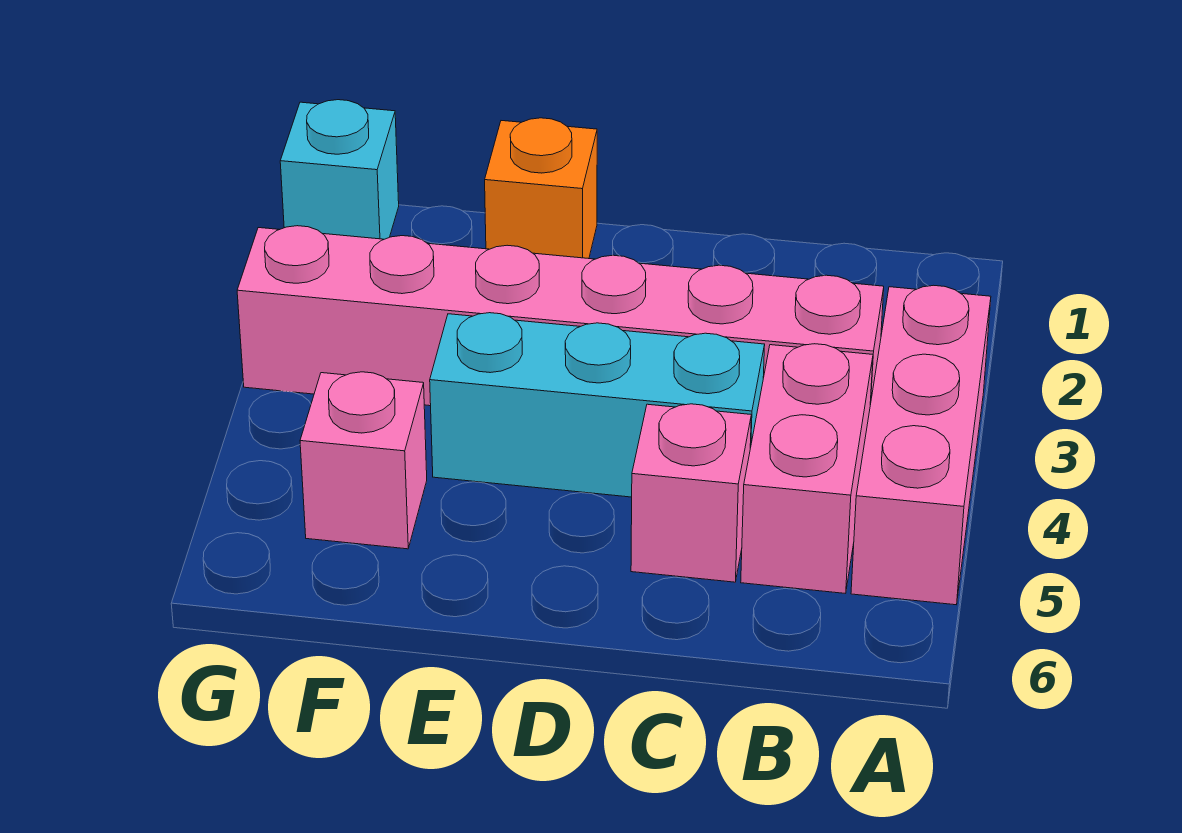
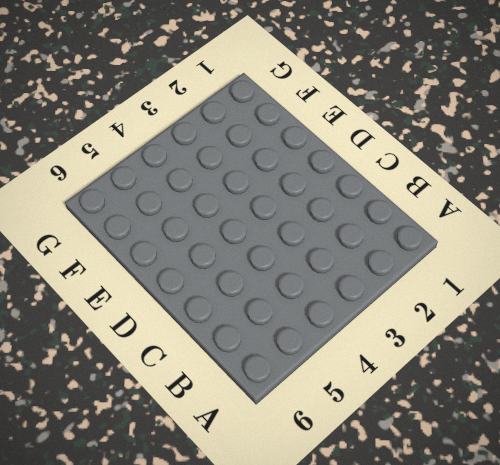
none -> pink 1x3 brick [851,285,991,605]
none -> pink 1x6 brick [237,226,884,406]

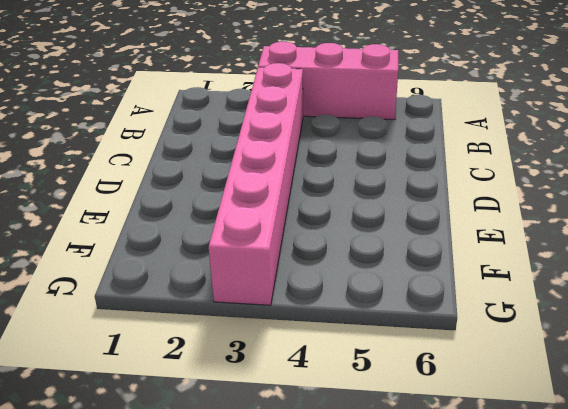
none -> pink 1x2 brick [741,344,873,593]
none -> cyan 1x3 brick [430,313,765,497]

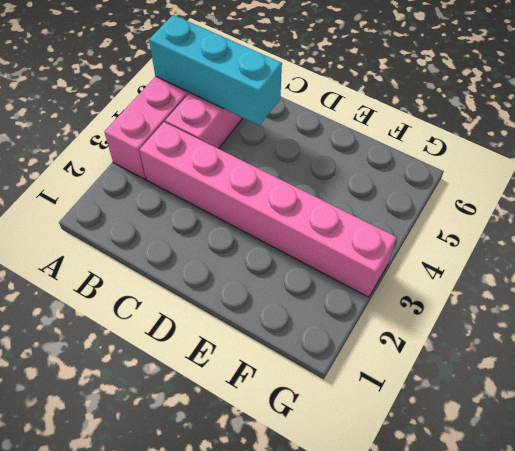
cyan 1x3 brick [149,15,282,125] -> cyan 1x3 brick moved to [430,313,765,497]
none -> pink 1x1 brick [631,404,751,582]
none -> orange 1x1 brick [485,118,597,259]

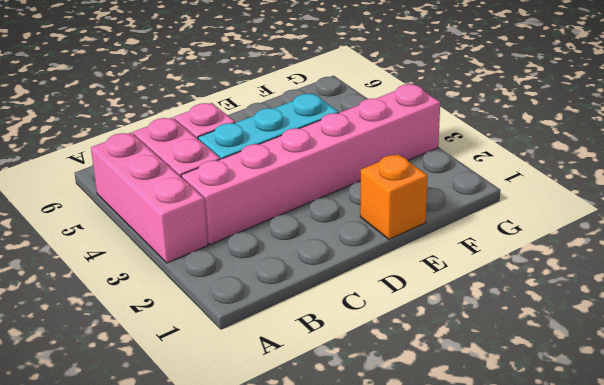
none -> pink 1x1 brick [300,372,427,549]
none -> cyan 1x1 brick [280,100,399,239]

